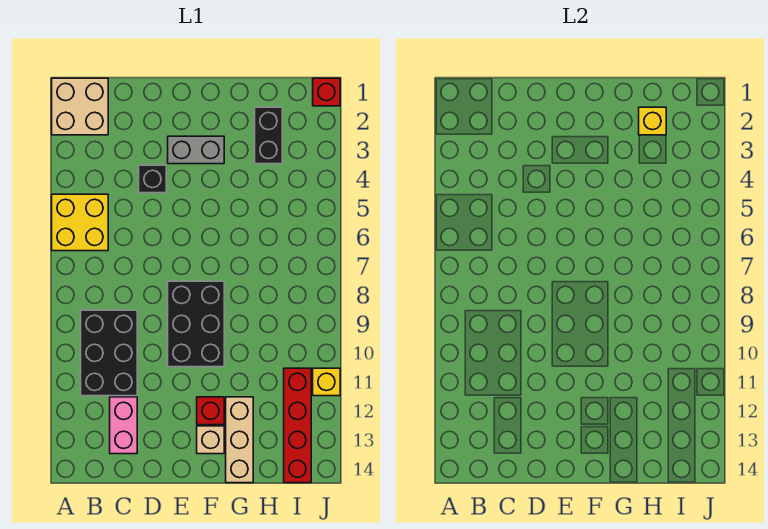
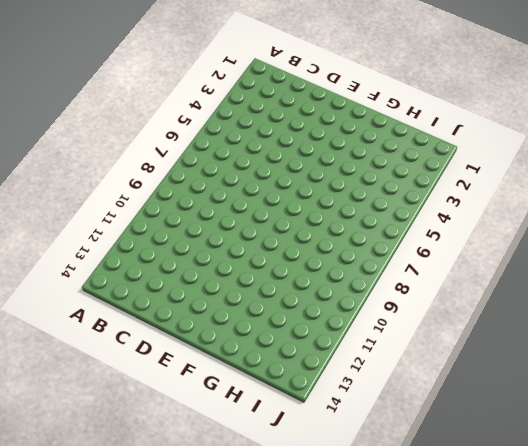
none -> tan 2x2 brick [52,78,108,135]
none -> yellow 2x2 brick [52,194,108,251]
none -> black 2x3 brick [81,310,137,396]

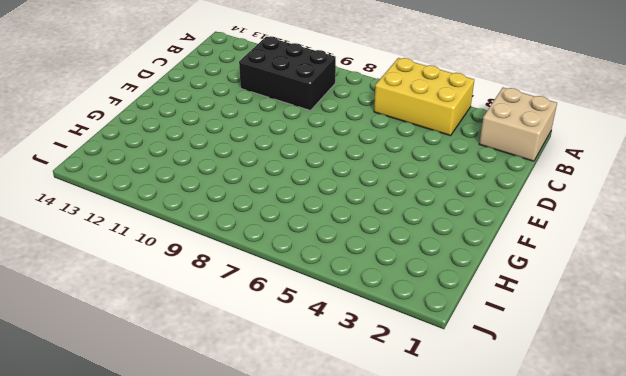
yellow 2x3 brick [374,58,474,136] -> yellow 2x2 brick [52,194,108,251]
none -> pink 1x2 brick [110,397,137,454]
none -> black 1x1 brick [139,165,166,193]
none -> grey 1x2 brick [168,136,224,164]

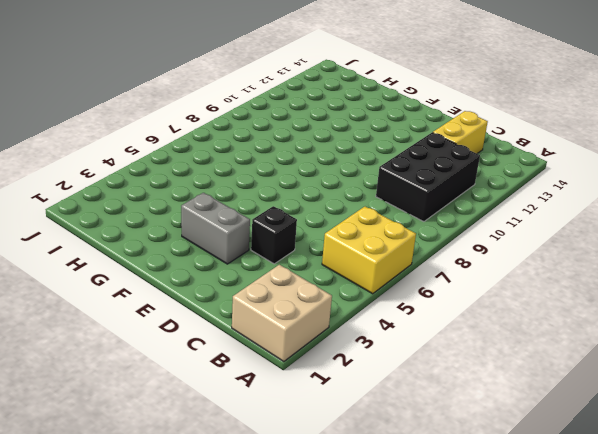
yellow 1x2 brick [433,111,488,154] -> pink 1x2 brick [110,397,137,454]
none -> black 2x3 brick [168,281,224,367]
none -> red 1x1 brick [197,397,224,425]
none -> tan 1x1 brick [197,426,224,454]

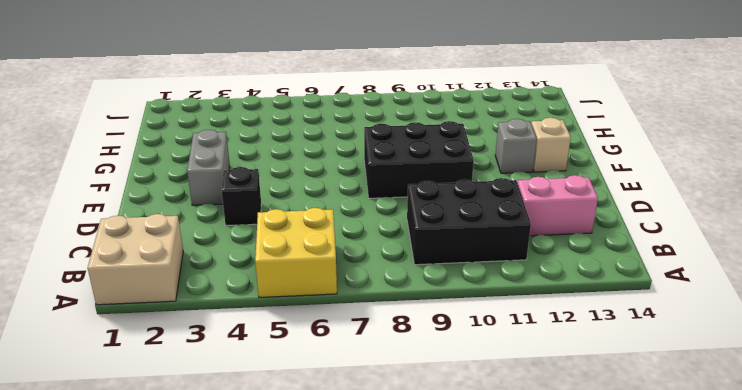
grey 1x1 brick [495,119,537,173] -> red 1x1 brick [197,397,224,425]
none -> tan 1x3 brick [226,397,253,483]
none -> black 1x2 brick [255,107,282,164]
none -> red 1x4 brick [284,368,311,483]

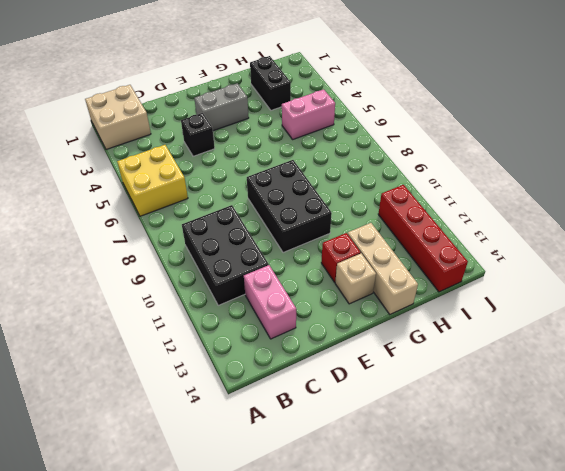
pink 1x2 brick [282,89,335,139] -> none
none -> red 1x1 brick [313,78,340,106]
none -> yellow 1x1 brick [313,368,340,396]
none -> yellow 1x1 brick [639,107,666,135]

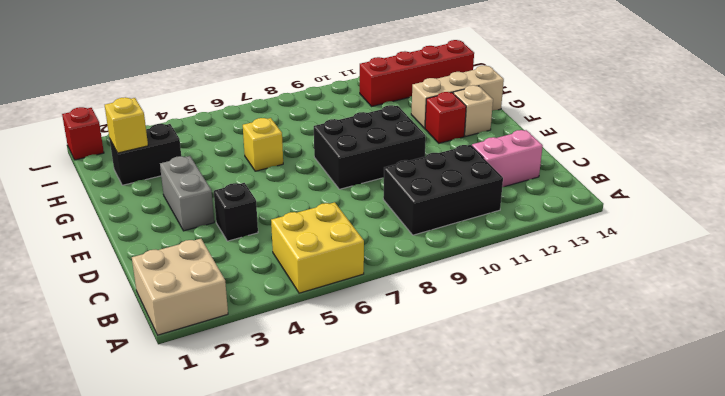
yellow 1x1 brick [243,118,283,171] -> yellow 1x1 brick moved to [313,368,340,396]

